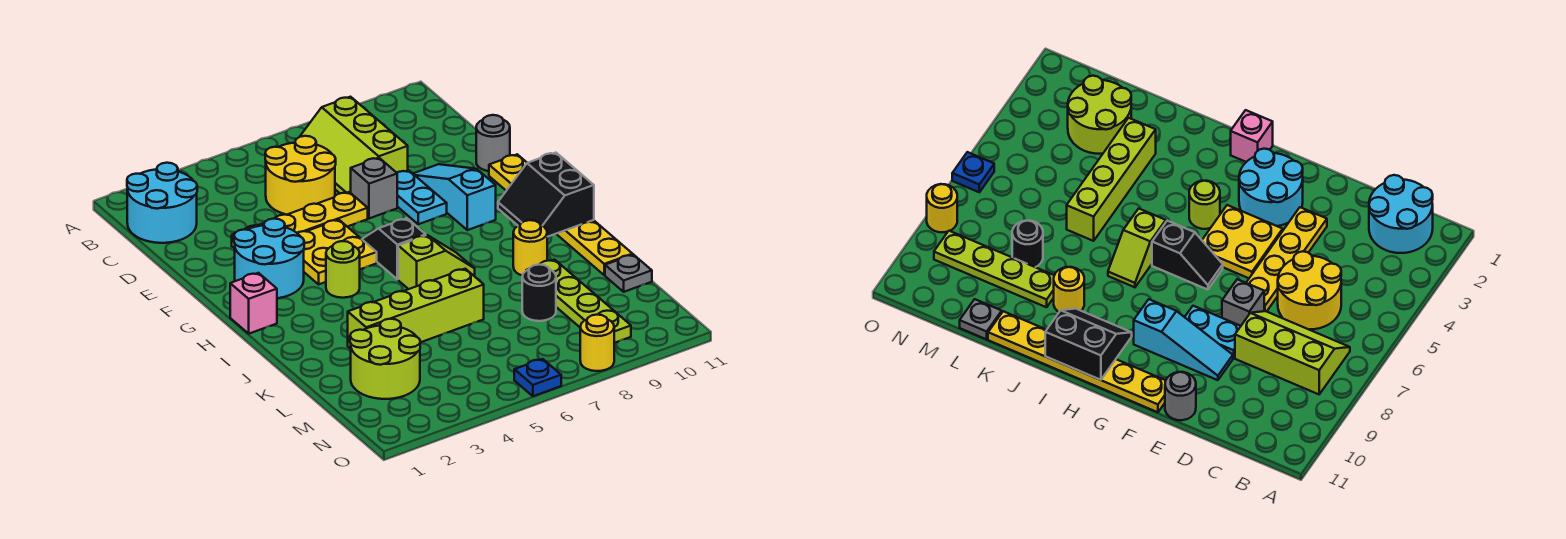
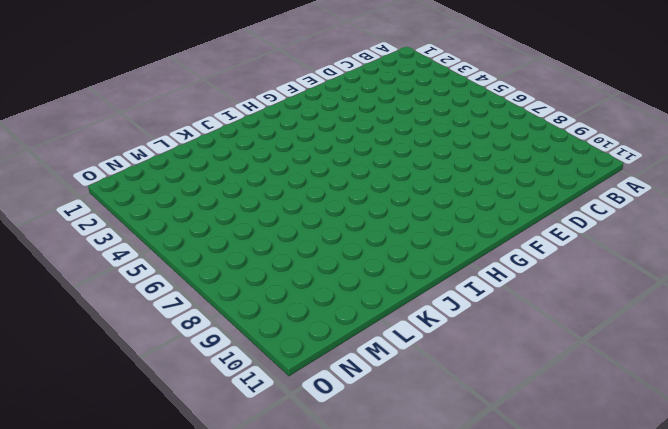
none -> cyan 2x2 round brick [127,163,197,243]
none -> lime 2x3 slope [300,97,408,193]
none -> yellow 2x2 round brick [265,136,336,215]

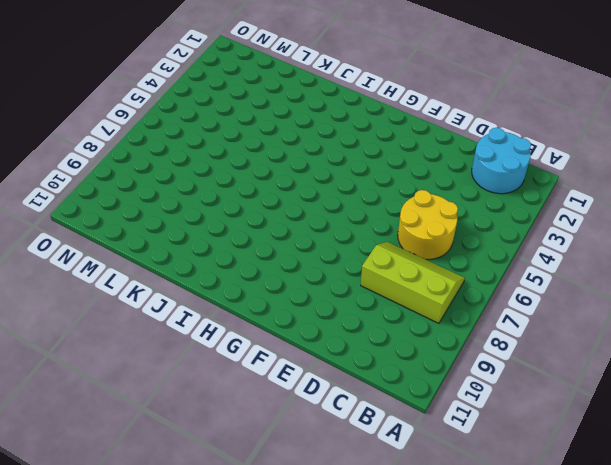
none -> yellow 1x4 plate [232,192,368,249]
none -> grey 1x1 brick [351,158,397,219]
none -> cyan 1x2 plate [397,170,447,224]

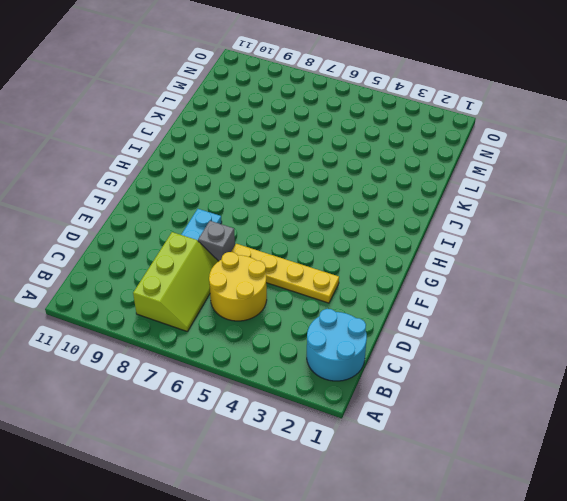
none -> cyan 1x3 slope [413,164,496,230]
none -> grey 1x1 round brick [476,115,510,171]
none -> cyan 2x2 round brick [234,219,304,298]

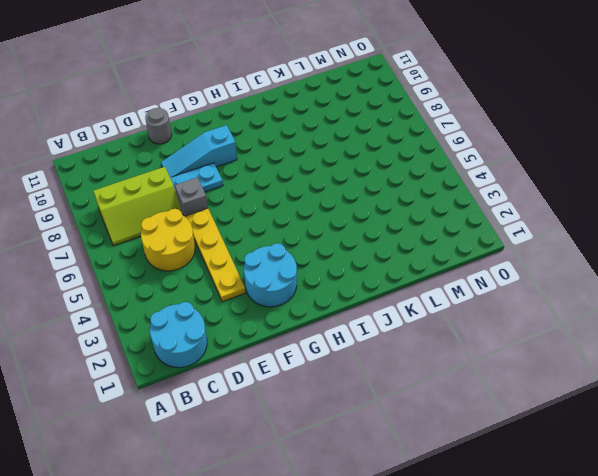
none -> yellow 2x2 plate [298,220,377,284]
none -> yellow 1x6 plate [489,154,633,275]
none -> black 1x2 slope [362,218,426,279]

